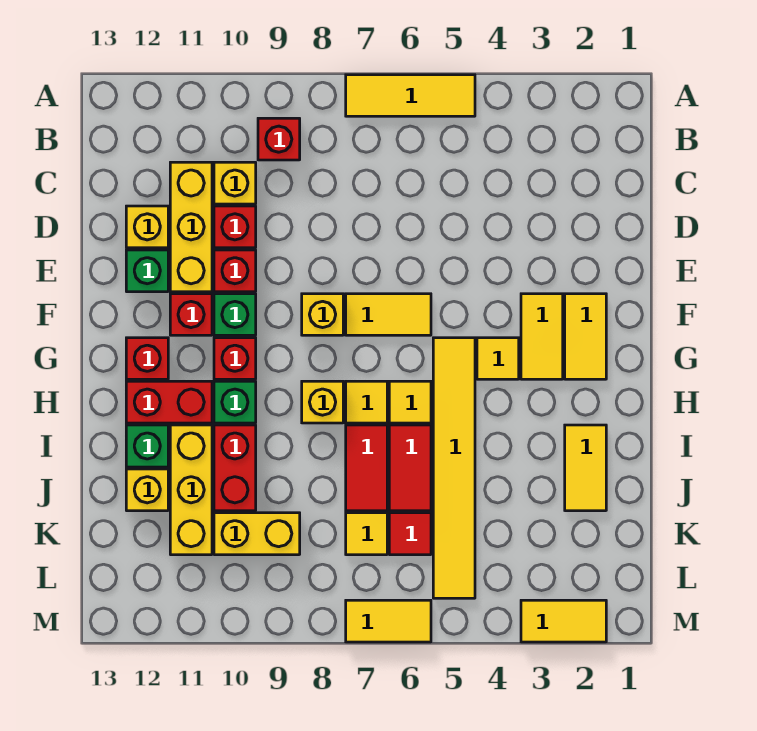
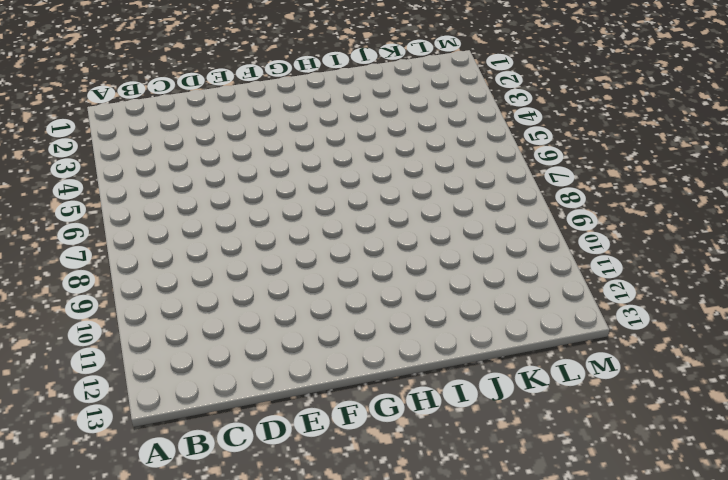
none -> yellow 1x3 tile [346,75,475,116]
none -> red 1x1 brick [258,118,300,160]
none -> yellow 1x1 brick [214,162,256,204]
none -> yellow 1x3 brick [170,162,212,292]

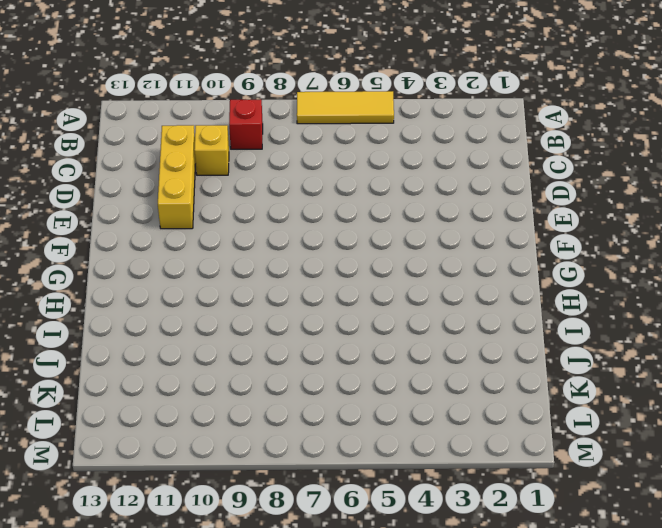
none -> red 1x1 brick [214,206,256,248]
none -> yellow 1x1 brick [126,206,168,248]
none -> red 1x1 brick [214,250,256,292]
none -> green 1x1 brick [126,250,168,292]

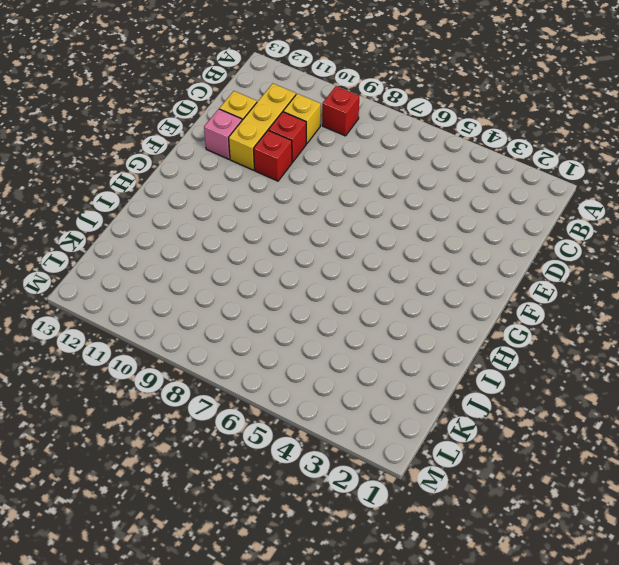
pink 1x1 brick [204,109,242,159] -> green 1x1 brick [126,250,168,292]
none -> yellow 1x3 tile [346,75,475,116]
none -> yellow 1x2 tile [565,294,606,379]
none -> yellow 1x2 tile [521,294,563,379]
none -> yellow 1x2 tile [346,294,431,335]

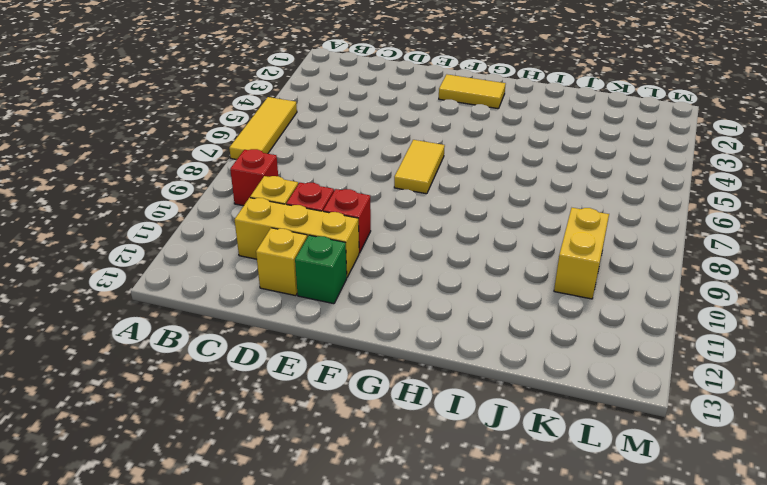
none -> yellow 1x2 tile [521,294,563,379]
none -> yellow 1x1 brick [302,294,343,335]
none -> green 1x1 brick [214,294,256,335]
none -> red 1x1 brick [170,294,212,335]

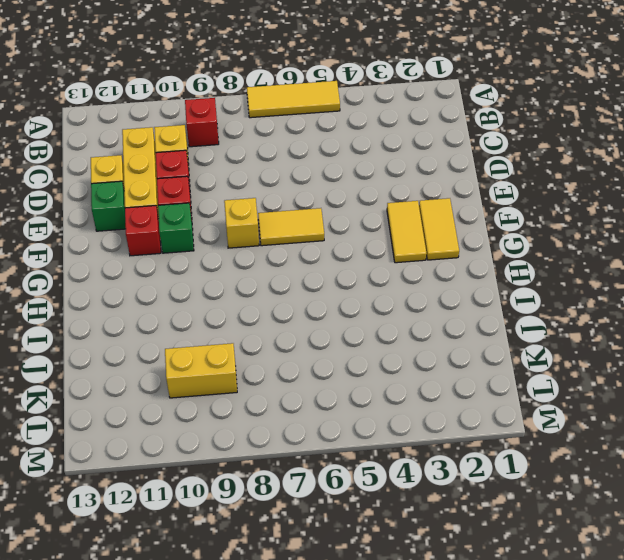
none -> yellow 1x1 tile [477,338,519,379]
none -> yellow 1x6 tile [433,338,475,598]
none -> red 1x1 brick [214,338,256,379]
none -> red 1x1 brick [126,338,168,379]

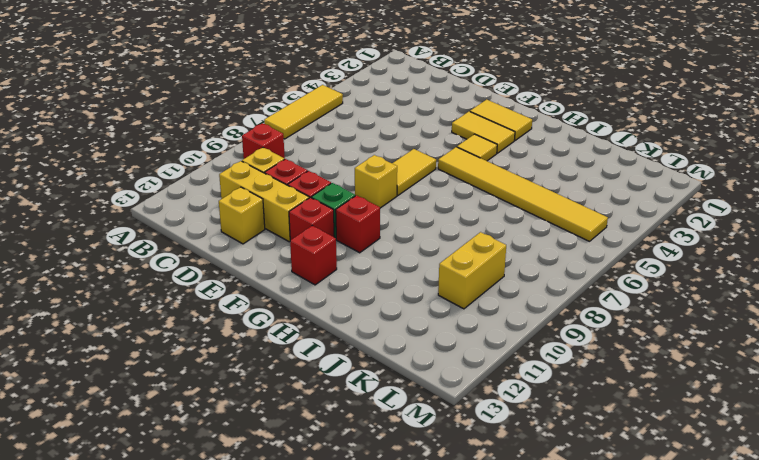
none -> green 1x1 brick [126,250,168,292]
none -> yellow 1x1 tile [389,381,431,423]
none -> yellow 1x1 tile [346,381,387,423]
none -> yellow 1x1 brick [302,381,343,423]

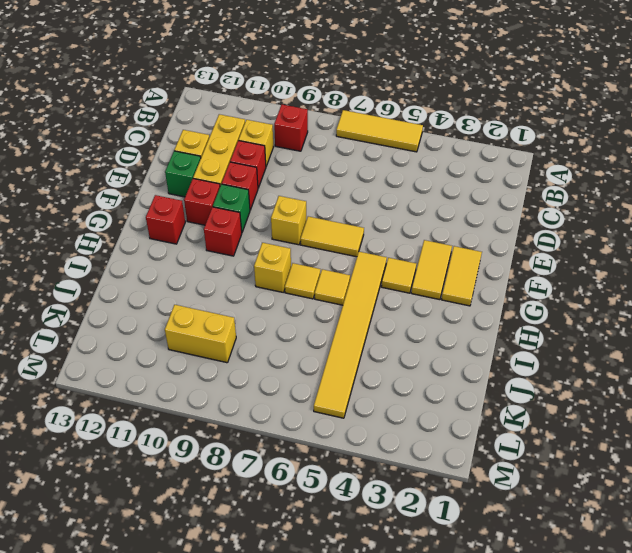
none -> green 1x1 brick [214,381,256,423]
none -> red 1x2 brick [126,381,212,423]
none -> yellow 1x2 tile [565,425,606,511]
none -> red 1x2 tile [389,425,431,511]

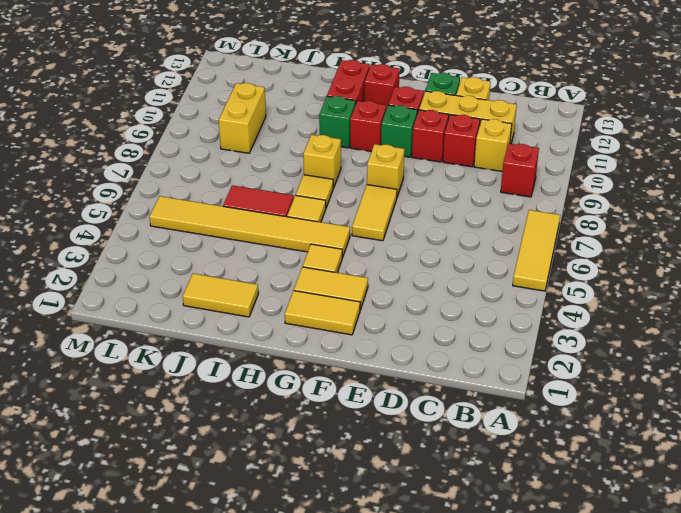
none -> red 1x2 tile [346,425,387,511]
none -> red 1x2 brick [214,425,256,511]
none -> yellow 1x3 brick [170,425,212,555]
none -> green 1x1 brick [126,425,168,467]

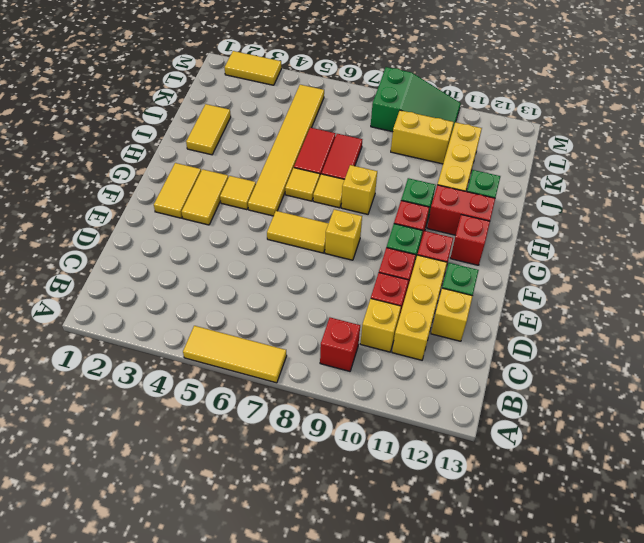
green 2x3 slope [371,67,461,135] -> none
none -> red 1x2 brick [214,425,256,511]
none -> yellow 1x1 brick [126,469,168,511]
none -> red 1x1 tile [389,513,431,555]
none -> yellow 1x1 tile [346,513,387,555]

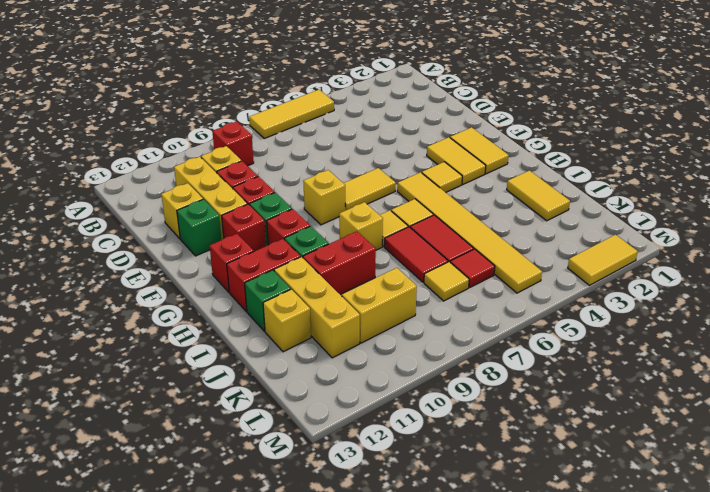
red 1x2 brick [303,231,376,295] -> red 1x2 brick turned to [214,425,256,511]
none -> yellow 1x2 tile [346,600,431,642]

